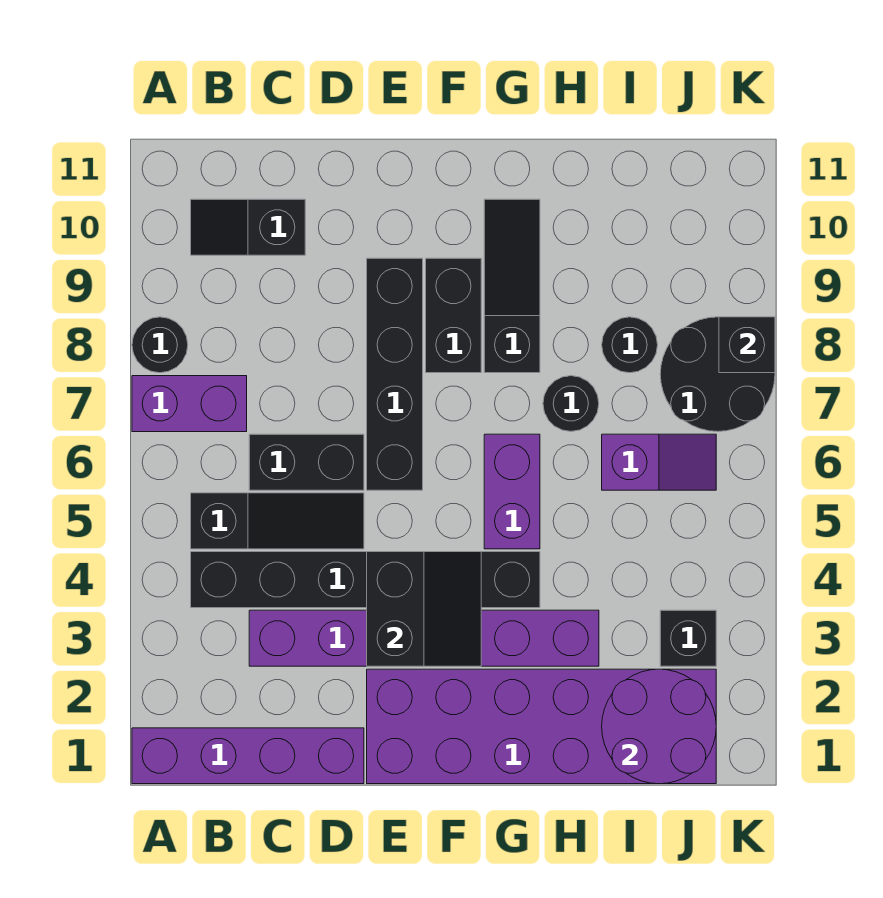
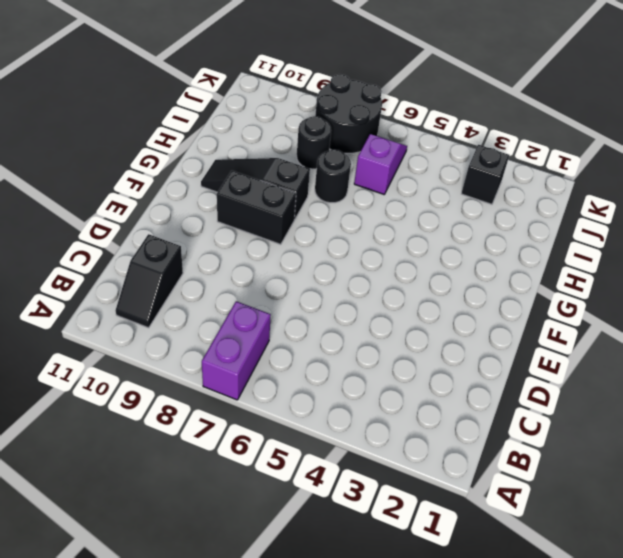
none -> purple 1x4 brick [132,728,364,784]
none -> black 1x1 round brick [132,317,188,373]
none -> black 1x6 brick [191,552,540,608]

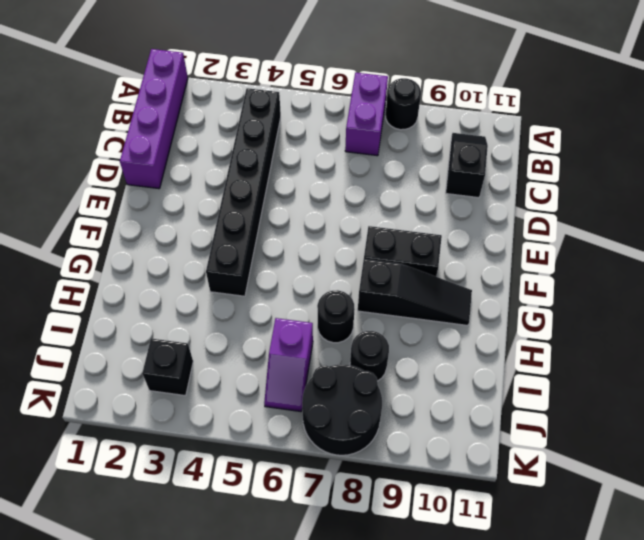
none -> black 1x3 slope [191,493,364,549]
none -> purple 1x6 brick [249,610,599,666]
none -> black 1x2 brick [249,434,364,490]

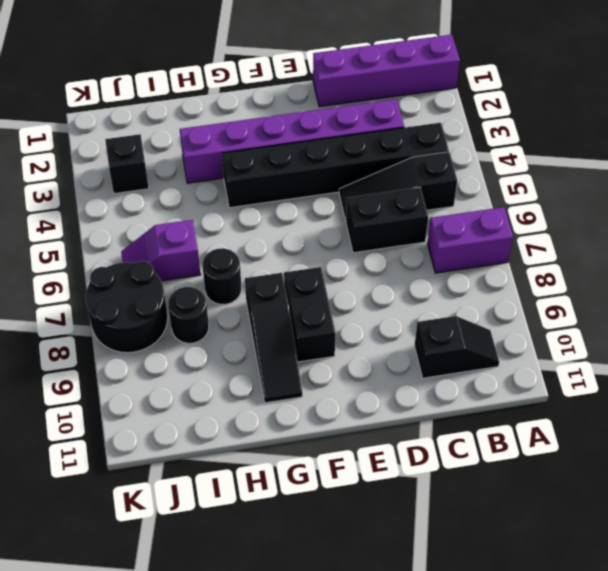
none -> black 1x1 round brick [132,317,188,373]
none -> purple 2x6 brick [367,669,716,784]
none -> black 1x4 brick [367,258,423,490]

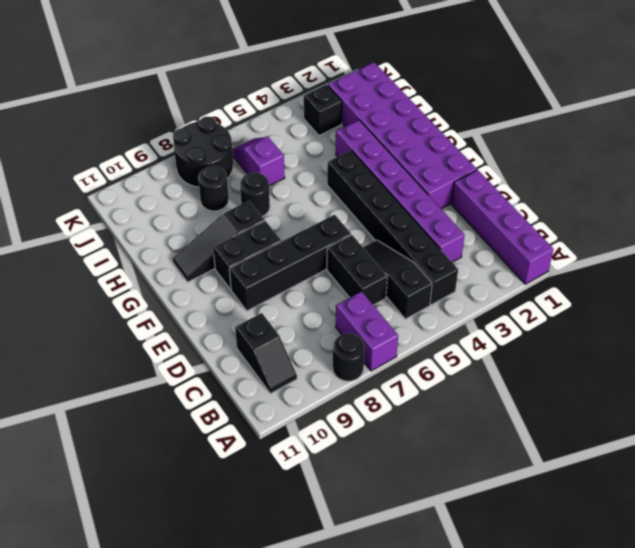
none -> purple 1x2 brick [484,434,540,549]
none -> black 2x2 slope [367,552,481,666]
none -> purple 2x2 round brick [602,669,716,784]

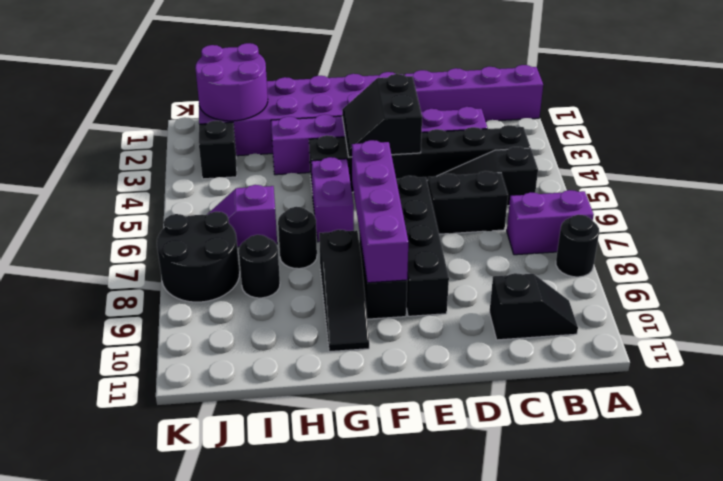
purple 1x4 brick [352,140,408,283] -> none
none -> black 1x1 brick [719,317,775,373]

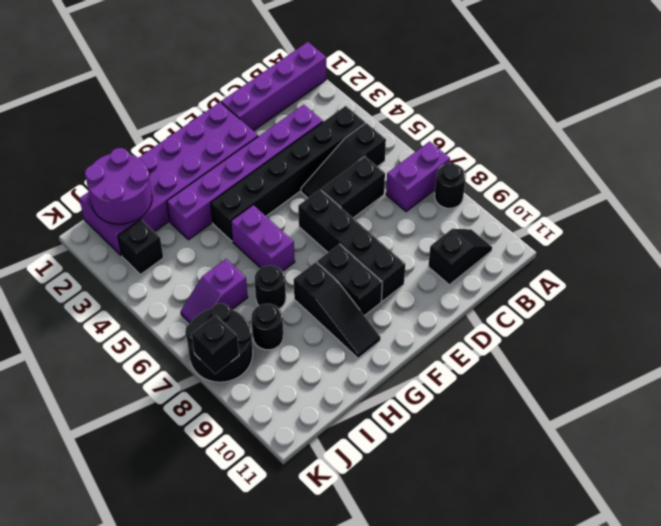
none -> black 2x2 slope [367,552,481,666]

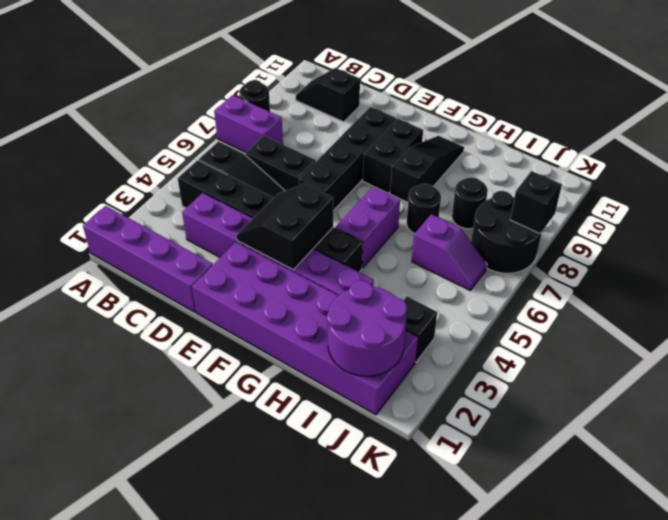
black 2x2 slope [236,183,333,270] -> black 2x2 slope turned to [367,552,481,666]

